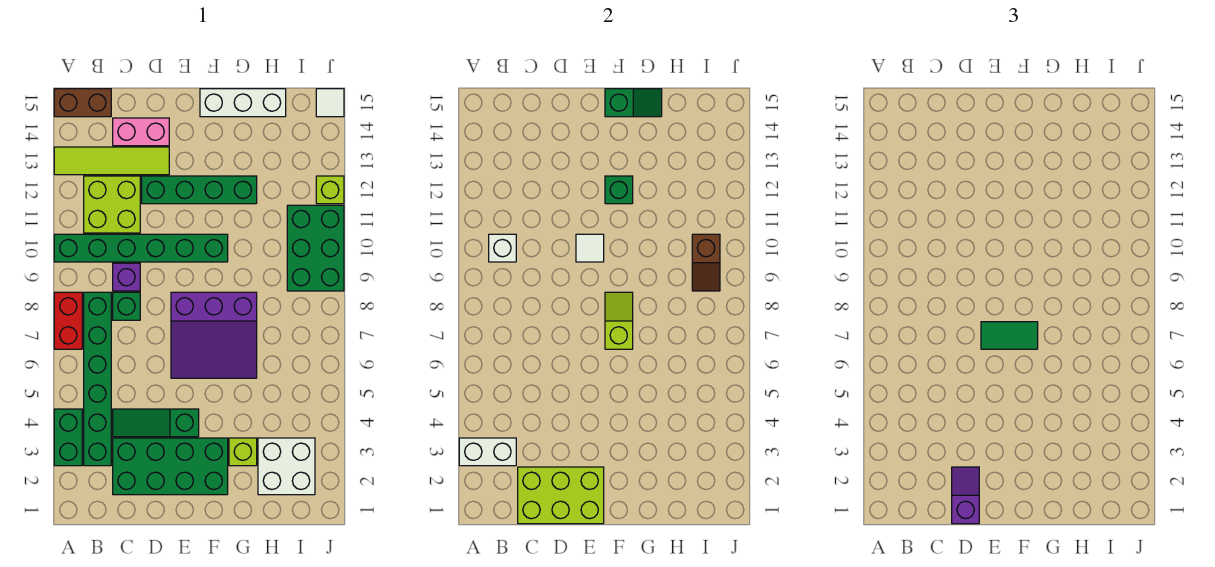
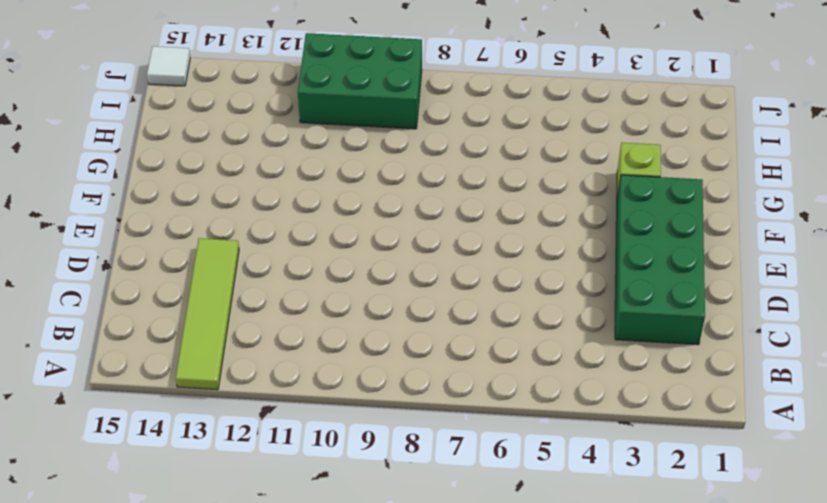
none -> green 1x2 brick [54,409,82,466]
none -> red 1x2 brick [54,292,82,349]
none -> green 1x6 brick [54,234,228,262]
none -> brown 1x2 brick [54,89,111,117]

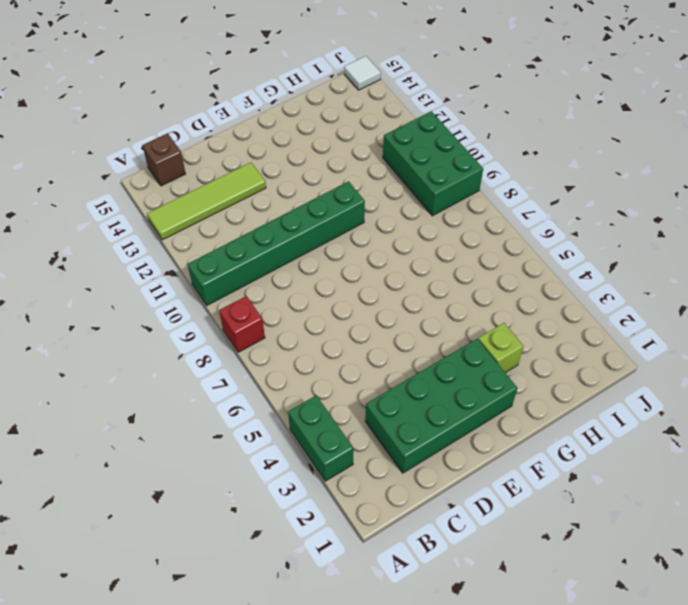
red 1x1 brick [219,296,265,352] -> red 1x2 brick [54,292,82,349]
brown 1x1 brick [143,133,186,186] -> brown 1x2 brick [54,89,111,117]
none -> green 1x6 brick [84,292,111,466]
none -> lime 2x2 brick [84,176,140,233]
none -> green 1x3 slope [113,409,199,437]
none -> green 1x1 brick [113,292,140,320]

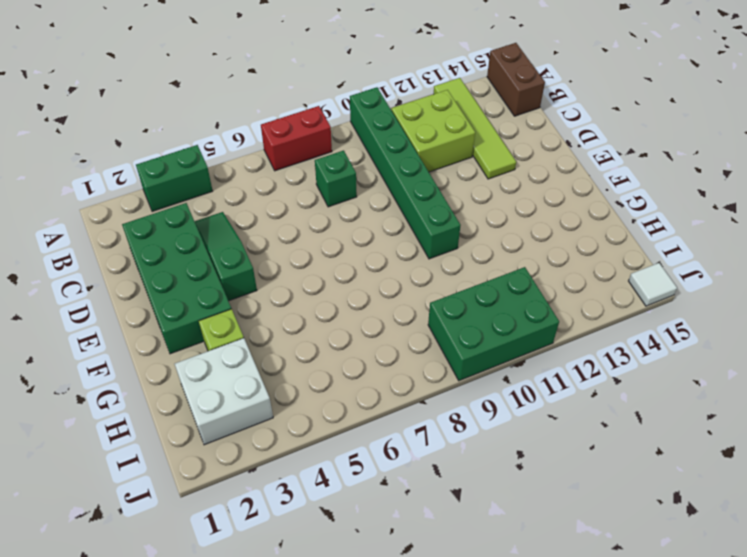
none -> green 1x6 brick [84,292,111,466]
none -> purple 1x1 brick [113,263,140,291]
none -> pink 1x2 brick [113,118,169,146]
none -> green 1x4 brick [142,176,257,204]

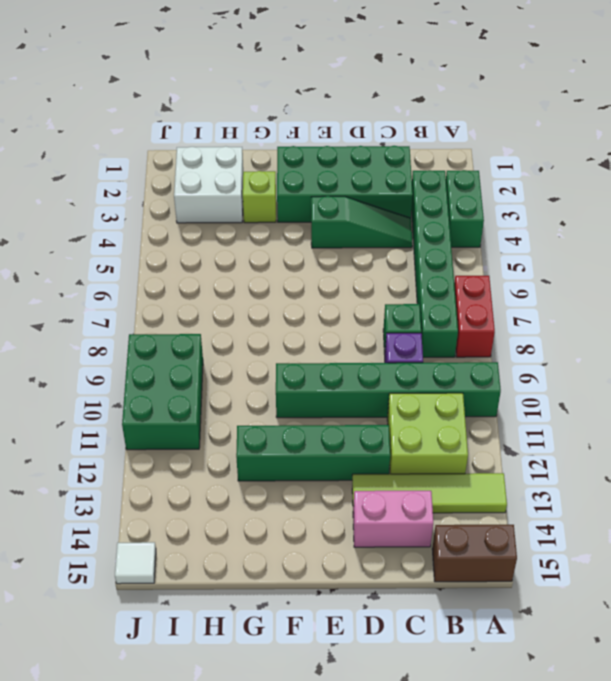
none -> purple 3x3 slope [171,292,257,378]
none -> white 1x3 brick [200,89,286,117]
none -> lime 1x1 brick [316,176,344,204]
none -> white 1x2 brick [459,438,516,466]

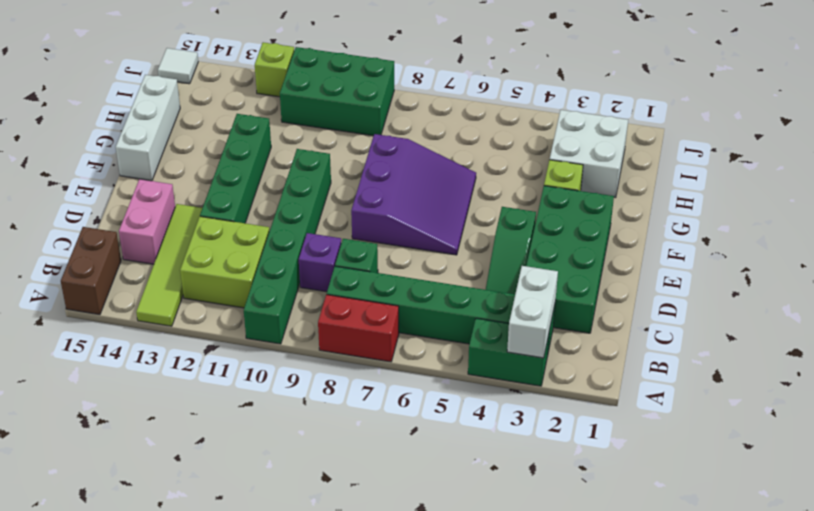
none -> white 1x1 brick [489,234,516,262]
none -> lime 2x3 brick [518,467,604,524]
none -> white 1x1 tile [576,234,604,262]
none -> lime 1x2 slope [605,292,633,349]

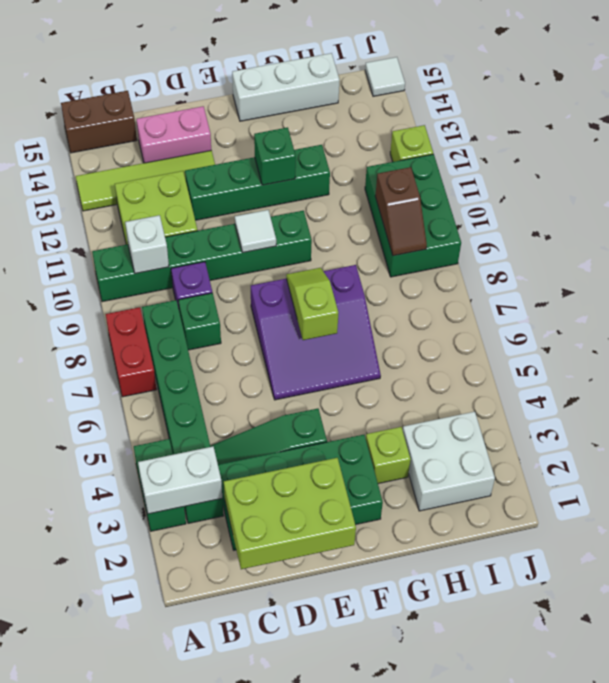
none -> green 1x2 slope [605,89,662,117]
none -> purple 1x2 slope [952,467,979,524]
none -> green 1x2 tile [981,322,1038,349]

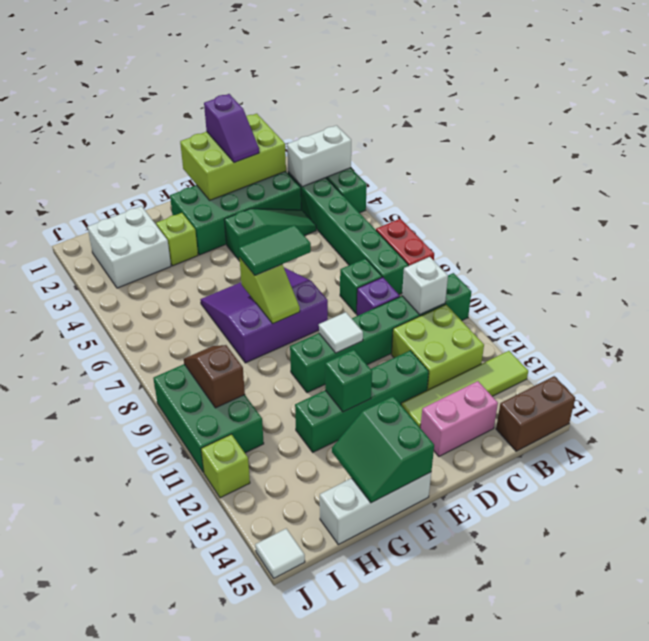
green 2x2 slope [332,396,434,503] -> green 1x2 slope [605,89,662,117]

